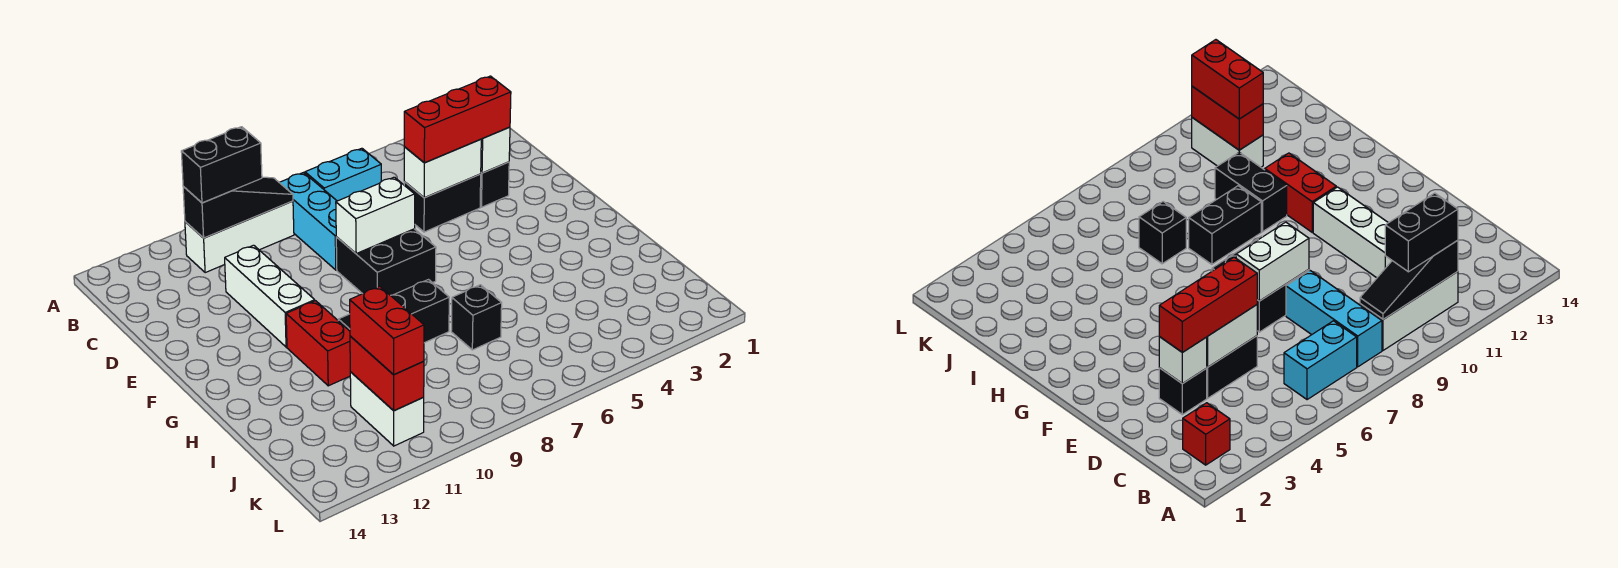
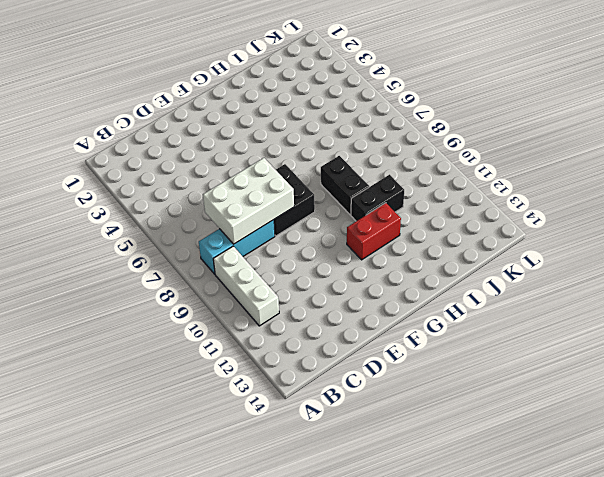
white 2x3 brick [203,158,294,244] -> white 1x2 brick [336,177,415,254]
none -> red 1x1 brick [1183,403,1230,465]
none -> cyan 1x2 brick [305,148,381,201]
none -> black 1x1 brick [480,162,509,207]

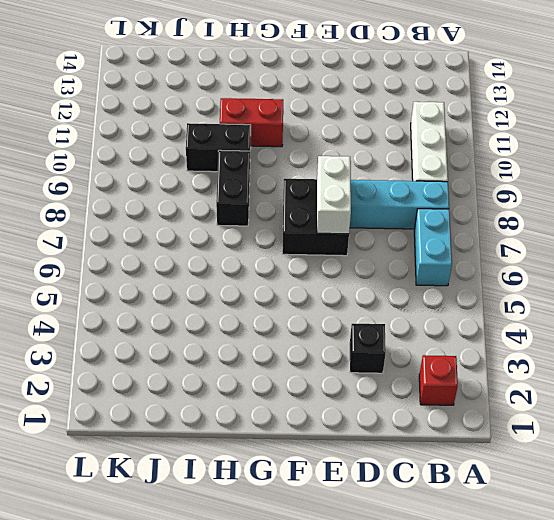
none -> black 1x2 brick [404,174,481,232]
none -> white 1x3 brick [225,245,315,347]
none -> black 1x1 brick [451,285,502,350]

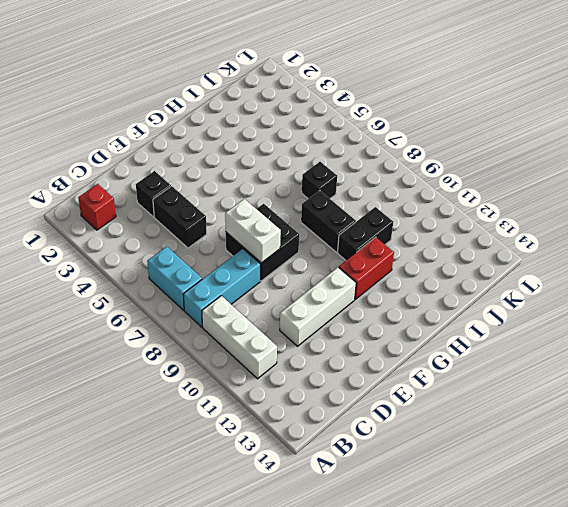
none -> white 1x2 brick [350,372,424,446]
none -> black 1x3 slope [183,177,293,238]
none -> white 1x1 brick [481,127,510,173]

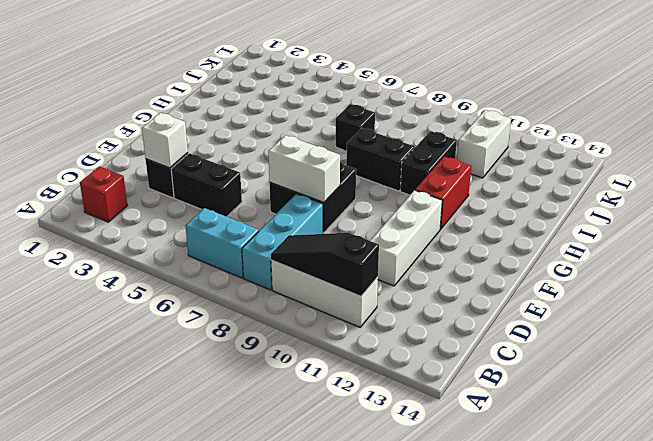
none -> white 1x2 brick [404,139,481,198]
none -> red 1x2 brick [350,336,424,411]
none -> black 1x2 brick [181,127,262,203]

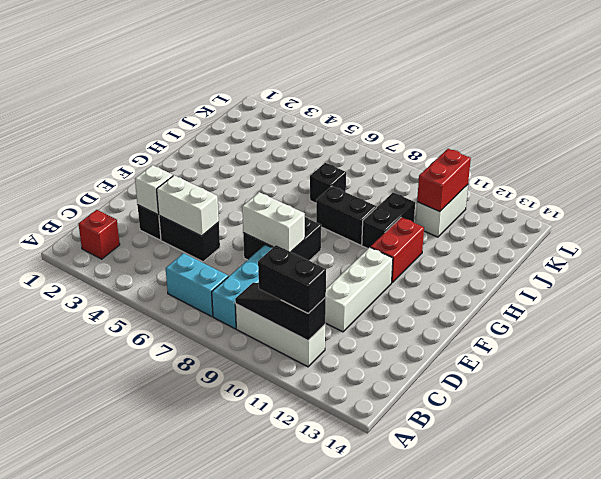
none -> red 1x3 brick [404,76,511,163]
none -> red 1x2 brick [350,286,424,375]

